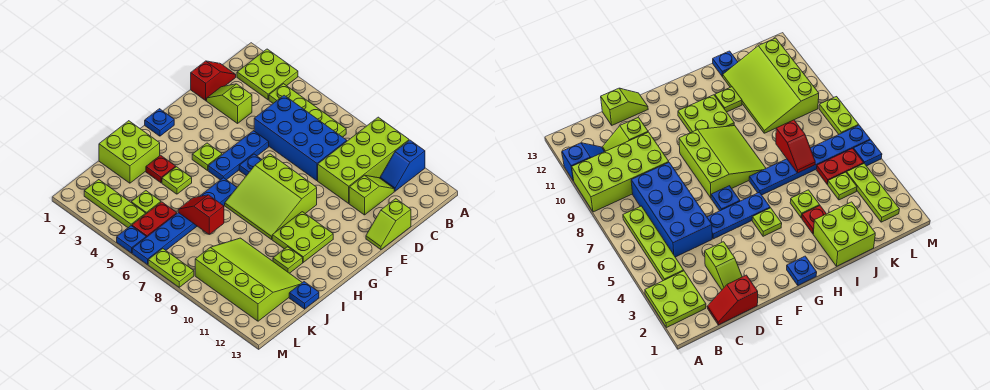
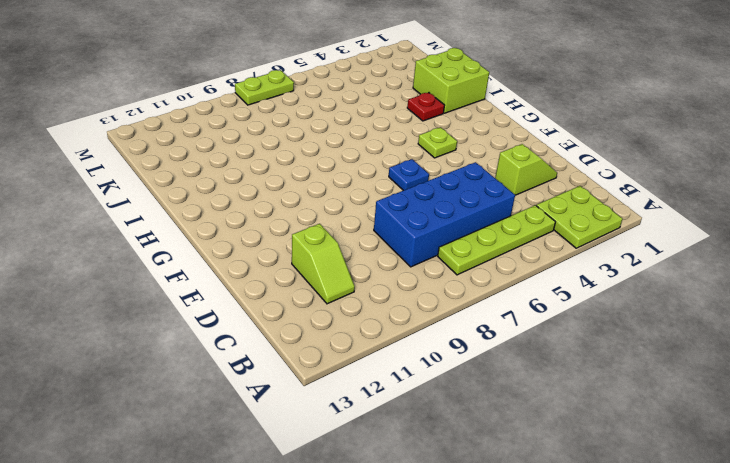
none -> lime 2x4 brick [318,117,409,203]
none -> blue 1x2 slope [380,140,425,191]
none -> red 1x2 slope [191,61,236,101]

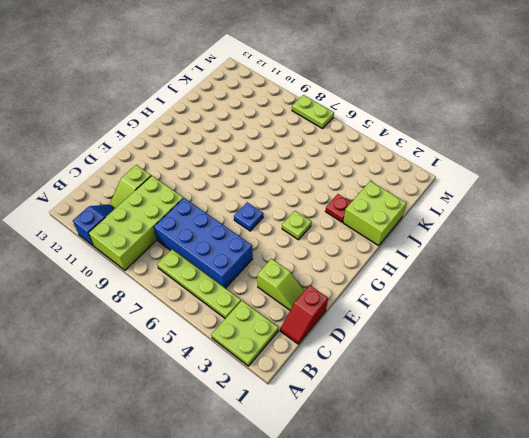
none -> lime 1x2 slope [366,199,411,250]
none -> blue 1x3 plate [208,131,269,180]
none -> lime 3x3 slope [225,154,317,239]

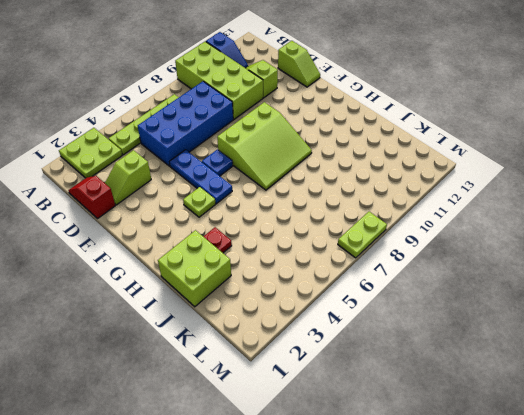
none -> blue 1x1 plate [145,109,174,136]
none -> lime 2x2 plate [272,212,333,262]
none -> blue 1x6 plate [132,178,237,265]

